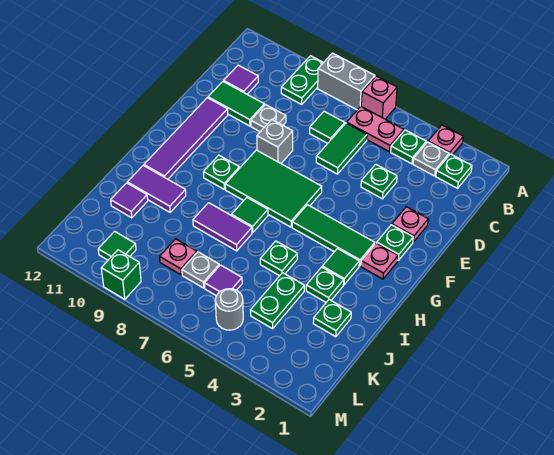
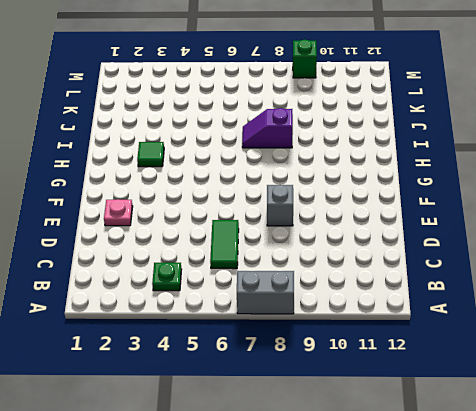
purple 1x2 slope [242,108,293,148] -> purple 1x2 tile [193,203,252,251]
none -> pink 1x1 plate [428,125,463,155]
none -> pink 1x1 brick [361,76,397,119]
none -> green 1x2 plate [281,56,324,104]
none -> green 1x1 plate [436,154,472,188]

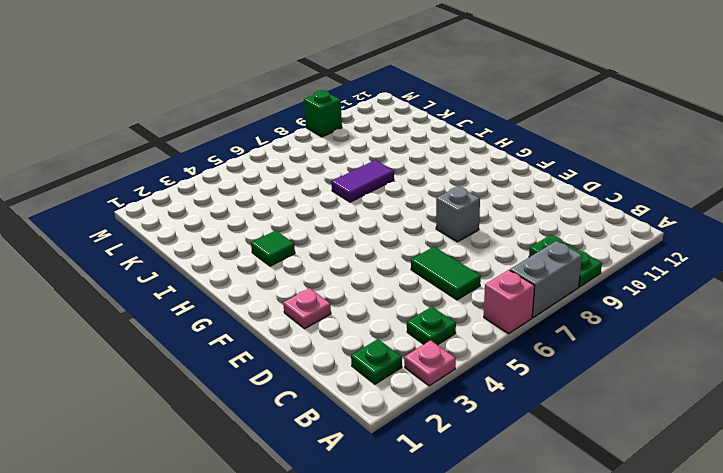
none -> grey 1x1 plate [413,142,449,176]
none -> pink 1x2 plate [347,106,404,152]
none -> green 1x1 tile [310,111,345,143]
none -> purple 1x1 tile [224,65,258,94]

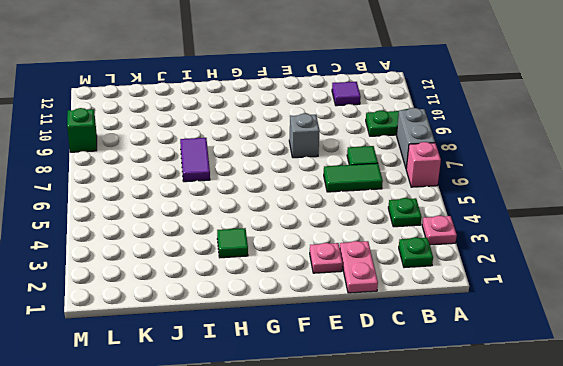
pink 1x2 plate [340,241,378,293] -> pink 1x2 plate moved to [347,106,404,152]
none -> grey 1x1 plate [413,142,449,176]
none -> green 1x1 plate [361,164,397,199]
none -> grey 1x1 plate [251,105,286,132]
none -> green 1x2 tile [208,81,264,126]

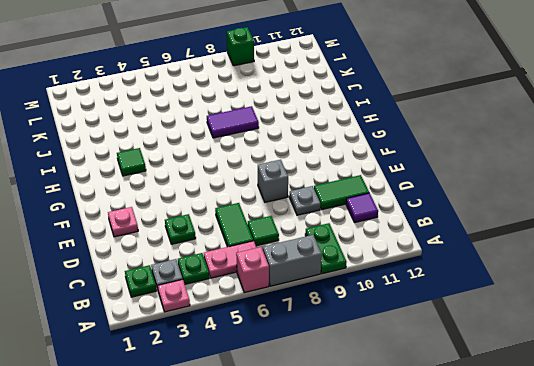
none -> purple 1x4 tile [144,98,228,179]
none -> green 1x1 plate [377,225,413,260]
none -> green 2x3 tile [225,150,322,227]
none -> pink 1x1 plate [361,243,398,279]

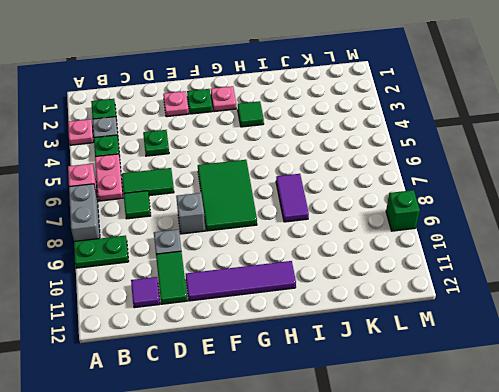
none -> green 1x3 tile [292,205,375,266]
none -> green 1x1 plate [204,155,240,190]
none -> green 1x1 tile [231,198,268,233]
none -> green 1x1 plate [306,267,344,302]

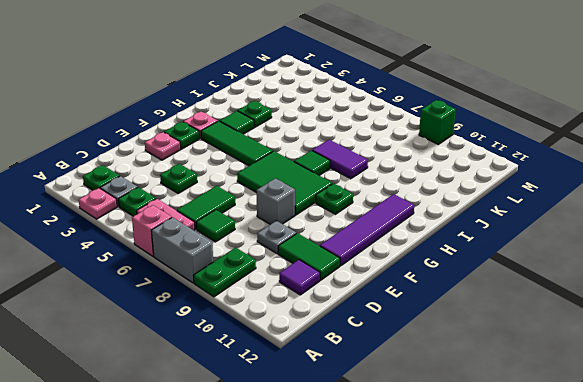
none -> green 1x1 plate [260,241,297,276]
none -> purple 1x2 tile [127,166,186,212]
none -> green 1x1 plate [313,300,351,337]
none -> green 1x2 plate [250,273,304,329]

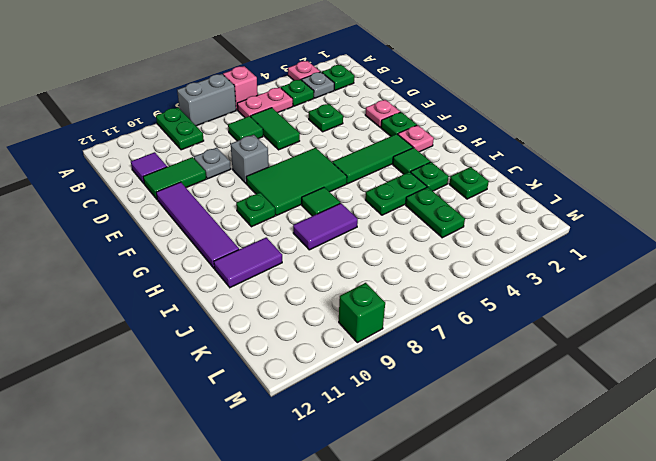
green 1x2 plate [365,172,427,215] -> green 1x1 plate [260,241,297,276]
none -> purple 1x1 tile [111,183,148,218]
none -> purple 1x1 tile [205,265,242,296]
none -> grey 1x1 plate [182,252,219,288]
none -> pink 1x1 plate [160,239,197,275]

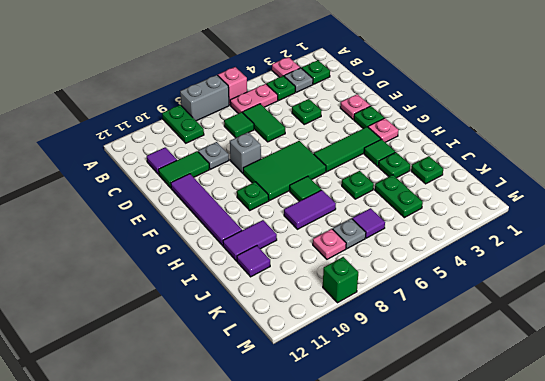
none -> grey 1x1 round brick [215,289,243,330]
none -> green 1x1 tile [98,231,136,260]

